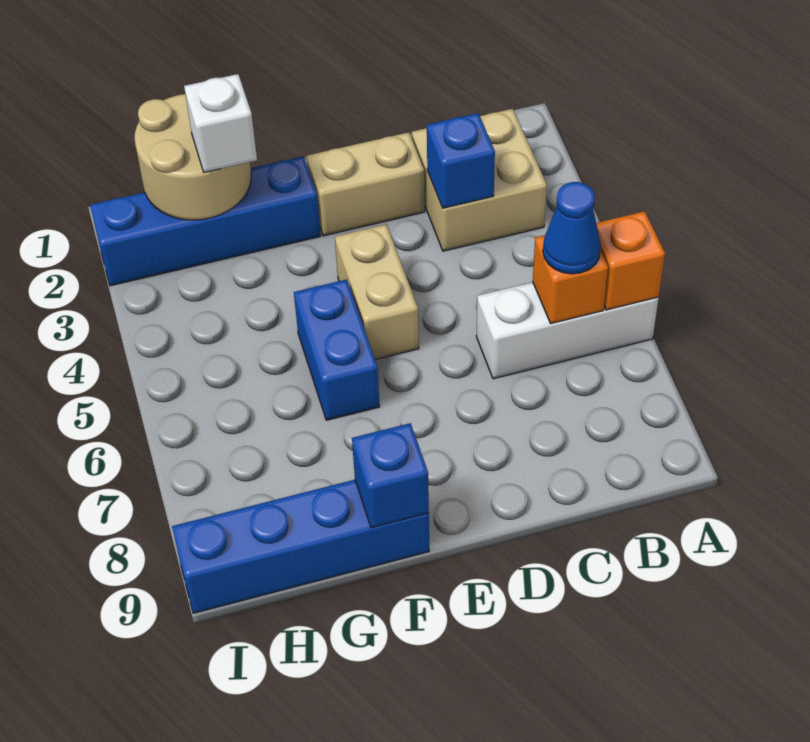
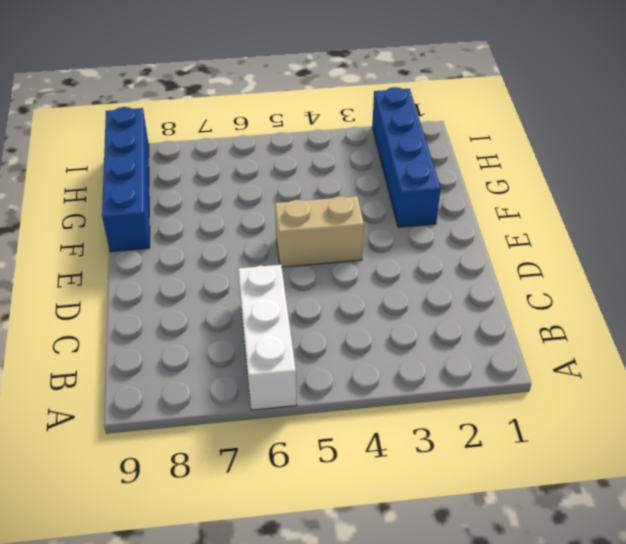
none -> tan 2x2 brick [412,109,547,251]
none -> tan 1x2 brick [306,132,425,236]
none -> blue 1x2 brick [294,279,380,420]

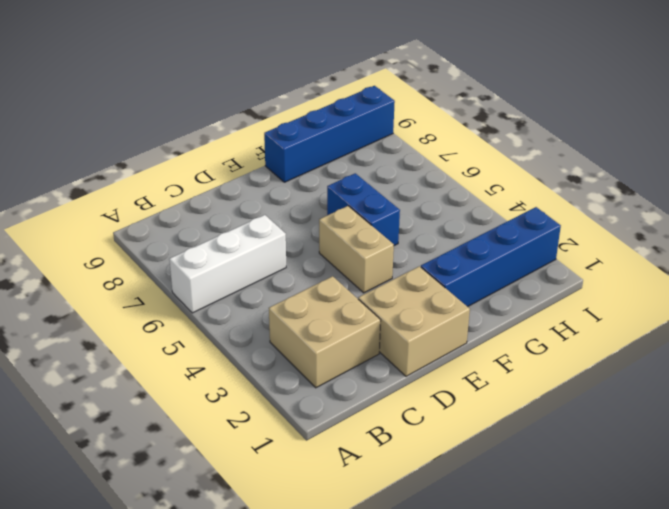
tan 2x2 brick [358,266,470,376] -> tan 1x2 brick [306,132,425,236]
none -> orange 1x1 brick [596,211,665,310]
none -> orange 1x1 brick [533,235,608,323]
none -> blue 1x1 brick [427,113,495,208]

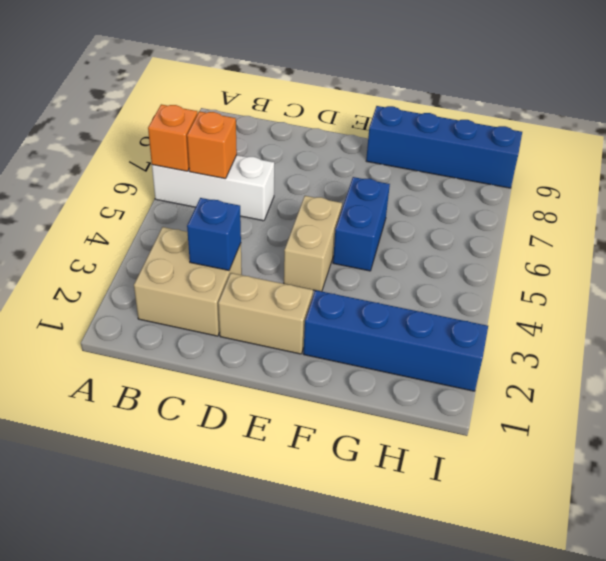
none -> blue 1x1 brick [352,423,429,528]
none -> tan 2x2 round brick [135,94,251,220]
none -> blue 1x1 cone [543,182,601,274]

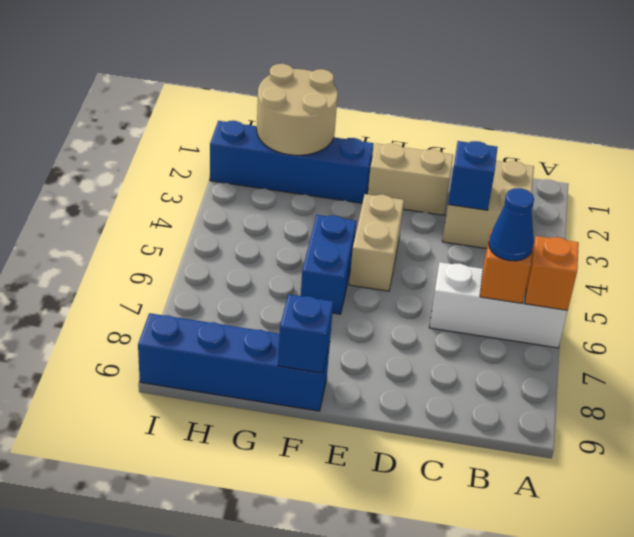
none -> white 1x1 brick [184,74,257,173]

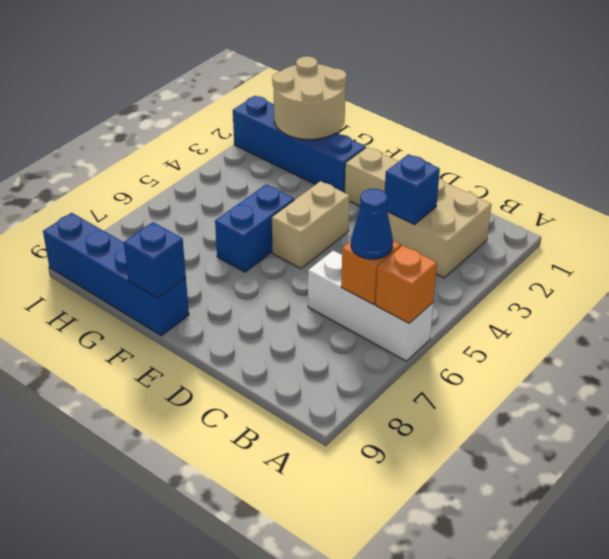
none -> white 1x1 brick [184,74,257,173]

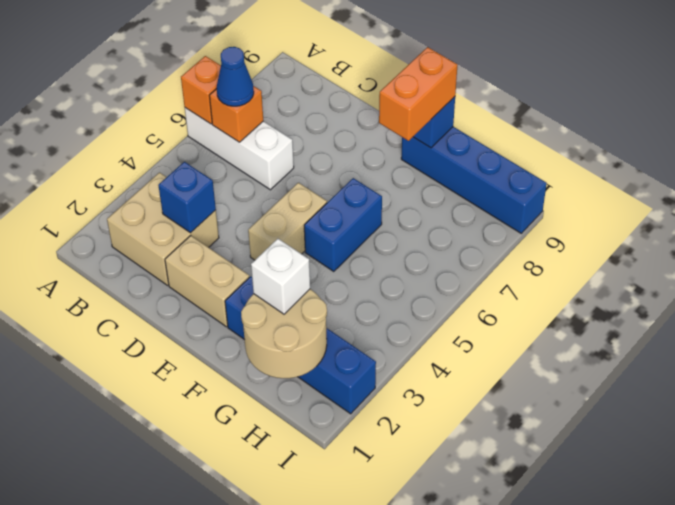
orange 1x2 brick [379,47,457,141] -> none

